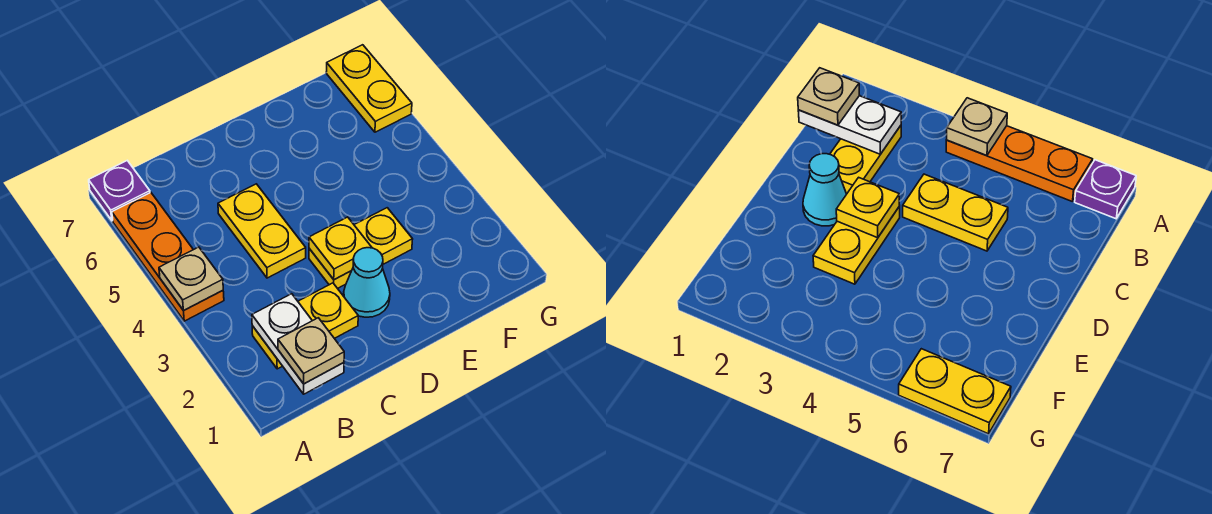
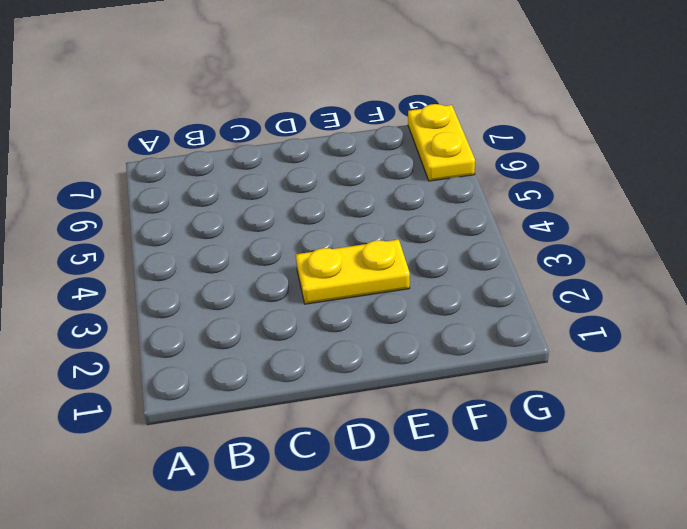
none -> orange 1x3 plate [112,193,224,321]
none -> purple 1x1 plate [89,161,150,221]

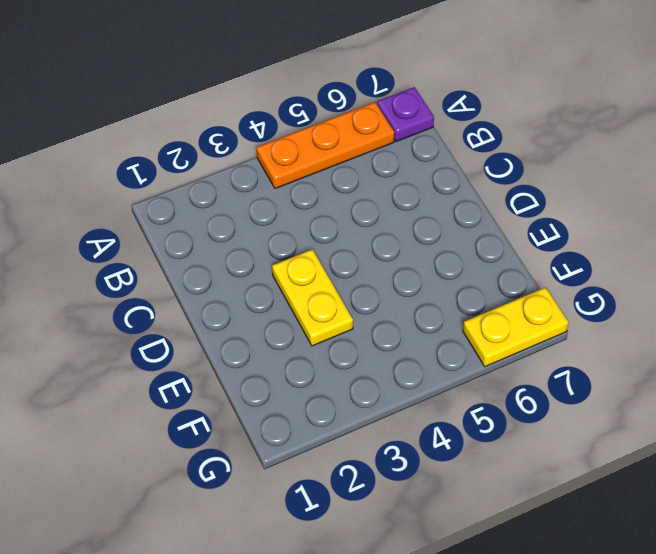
none -> yellow 1x2 plate [252,283,358,369]
none -> yellow 1x2 plate [218,184,306,278]

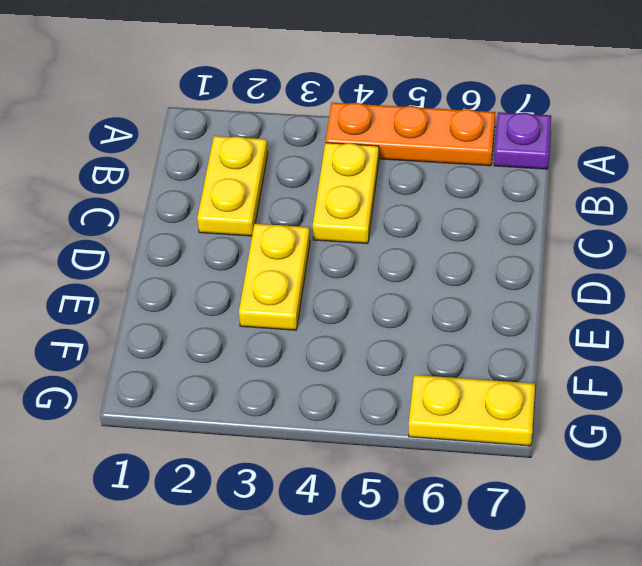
yellow 1x2 plate [313,143,379,244] -> yellow 1x2 plate turned to [218,184,306,278]
none -> cyan 1x1 cone [344,248,390,317]
none -> tan 1x1 plate [159,247,223,311]

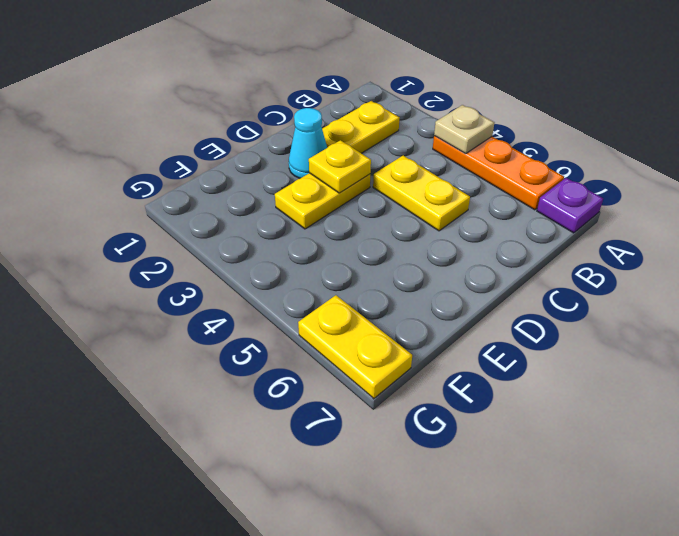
none -> white 1x2 plate [252,294,344,394]
none -> tan 1x1 plate [278,318,344,384]

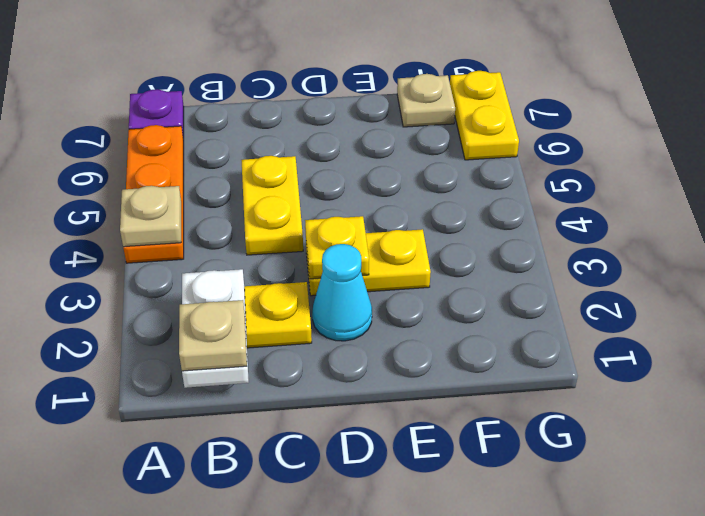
tan 1x1 plate [397,74,455,127] -> none

